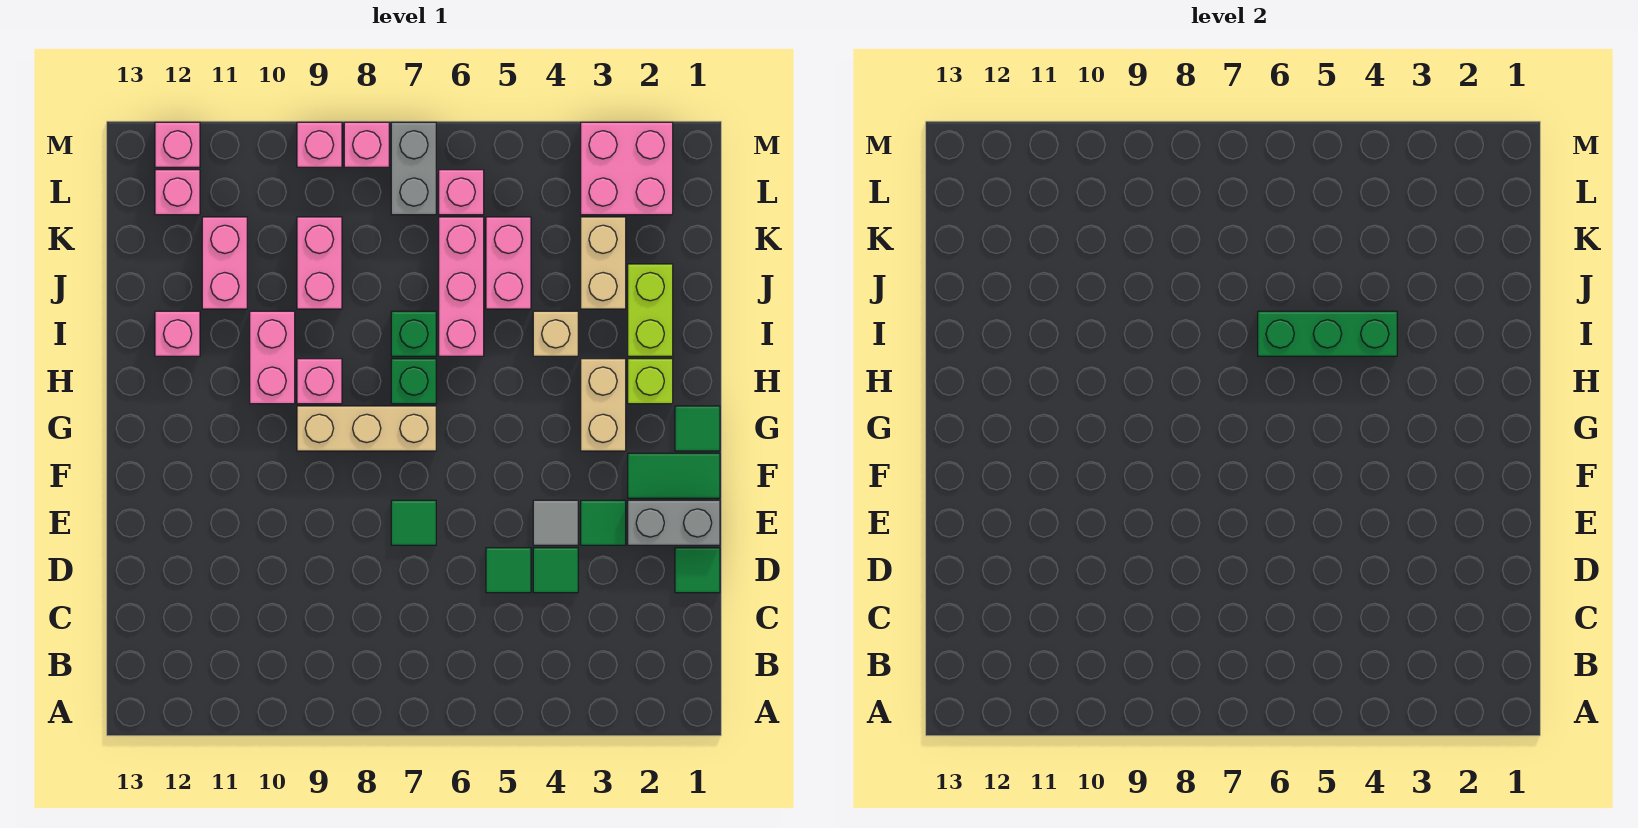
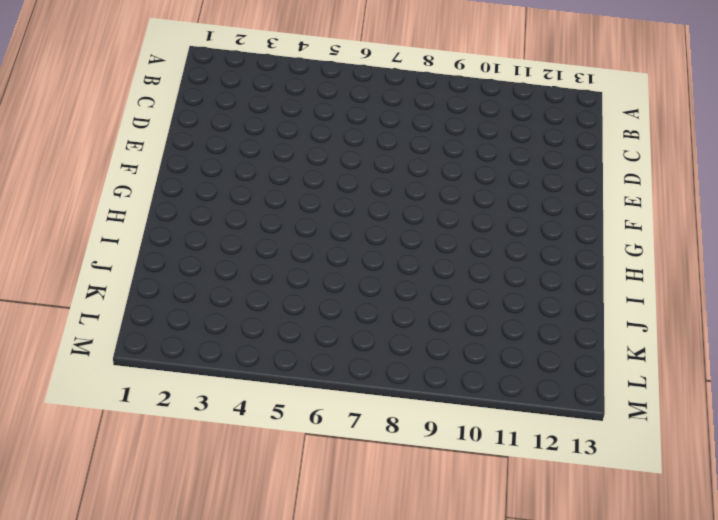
none -> green 1x1 tile [675,548,720,593]
none -> green 1x1 tile [533,548,578,593]
none -> green 1x1 tile [486,548,531,593]
none -> grey 1x2 brick [628,500,720,545]

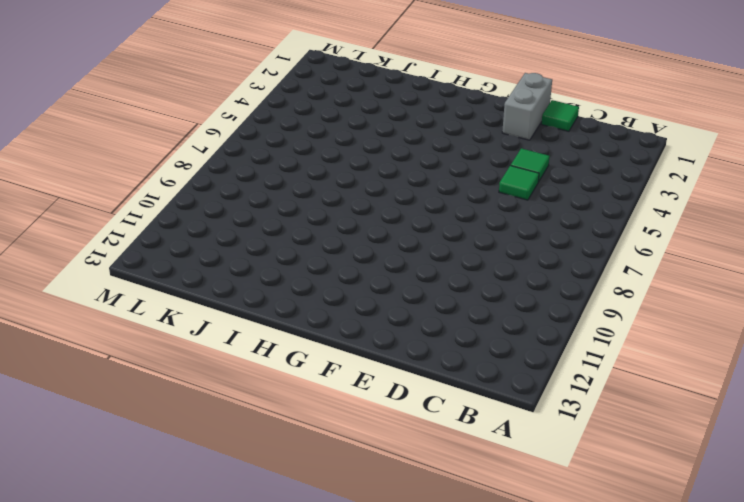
none -> green 1x1 tile [581,500,626,545]
none -> grey 1x1 tile [533,500,578,545]
none -> green 1x1 tile [391,500,436,545]
none -> green 1x2 tile [628,453,720,498]

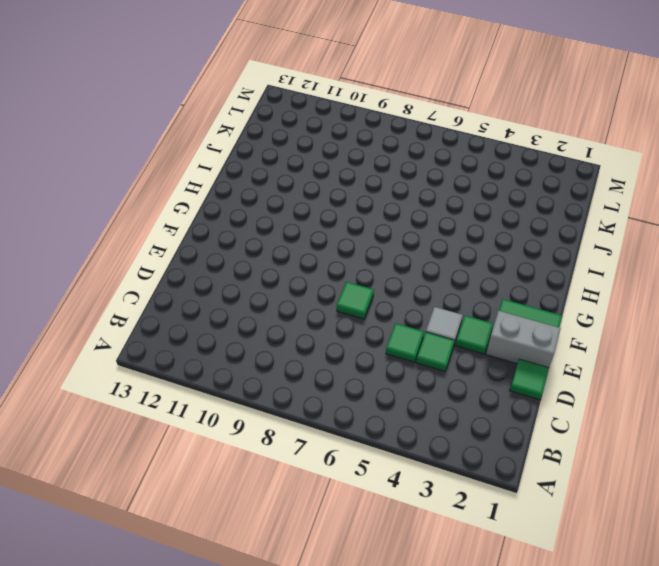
none -> green 1x1 tile [675,406,720,451]
none -> tan 1x2 brick [581,359,626,451]
none -> tan 1x3 brick [297,406,436,451]
none -> lime 1x1 brick [628,359,673,404]

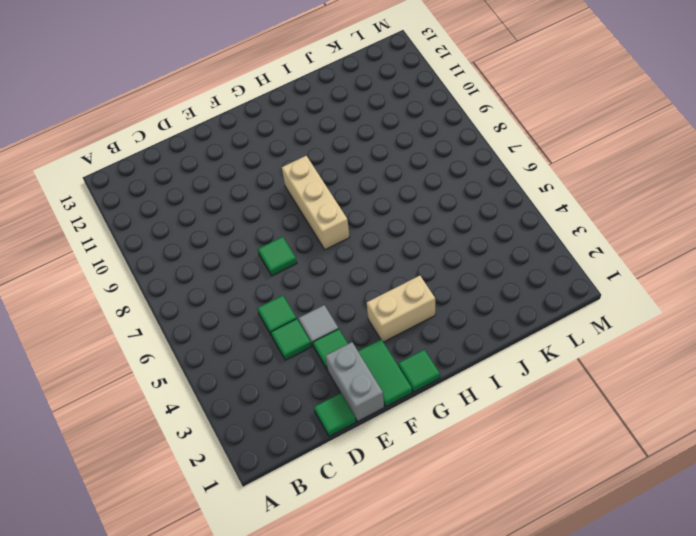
none -> lime 1x1 brick [628,359,673,404]
none -> green 1x1 brick [391,359,436,404]
none -> pink 1x1 brick [297,359,342,404]
none -> pink 1x2 brick [250,311,295,404]

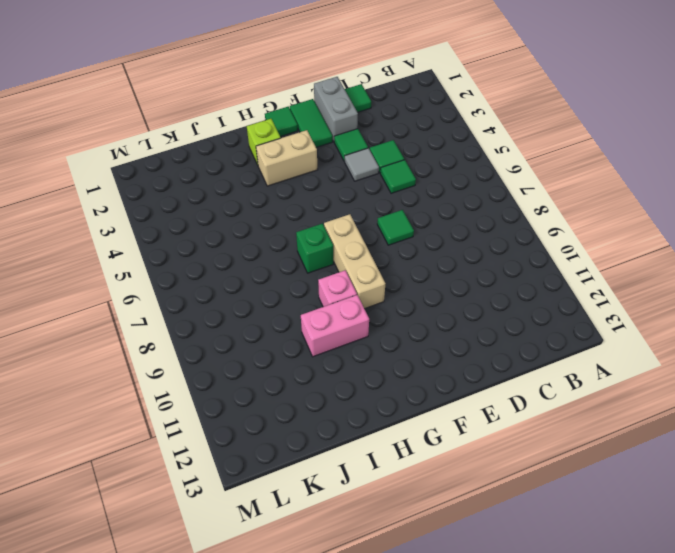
none -> lime 1x2 brick [628,264,673,356]
none -> tan 1x1 brick [533,311,578,356]
none -> pink 1x3 brick [439,217,484,356]
none -> green 1x1 brick [391,311,436,356]

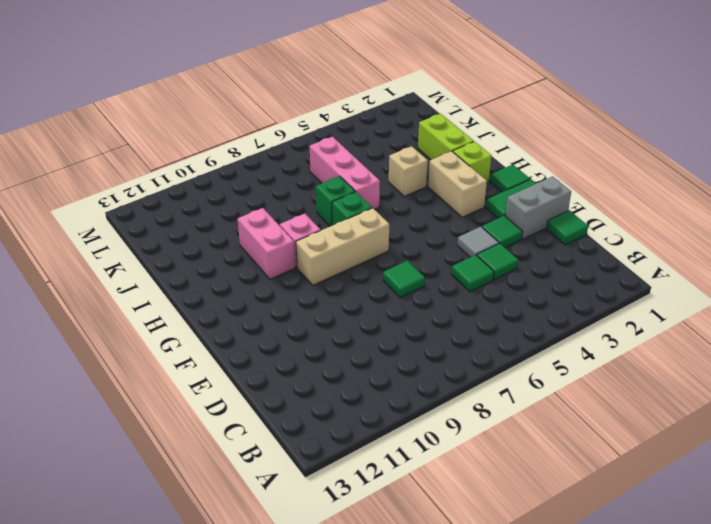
none -> pink 1x1 brick [155,311,200,356]
none -> tan 1x2 brick [581,217,626,309]
none -> pink 1x2 brick [486,217,531,309]
none -> pink 1x2 brick [297,217,342,309]

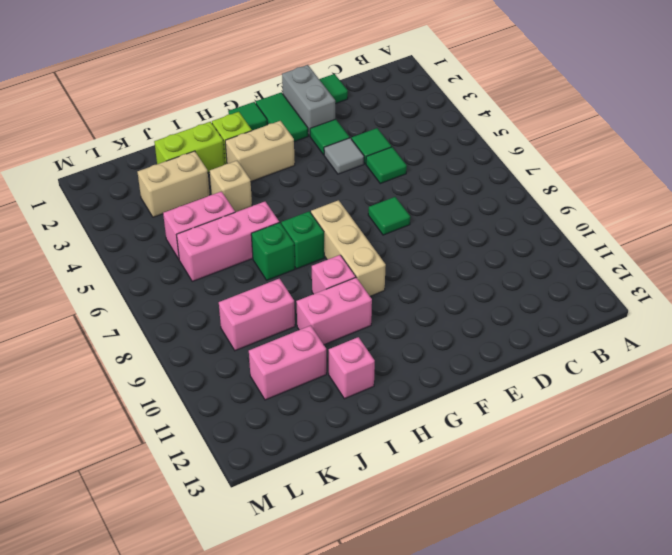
none -> pink 2x2 brick [581,122,673,215]
none -> pink 1x1 brick [439,170,484,215]
none -> grey 1x2 brick [391,122,436,215]
none -> pink 1x1 brick [155,170,200,215]

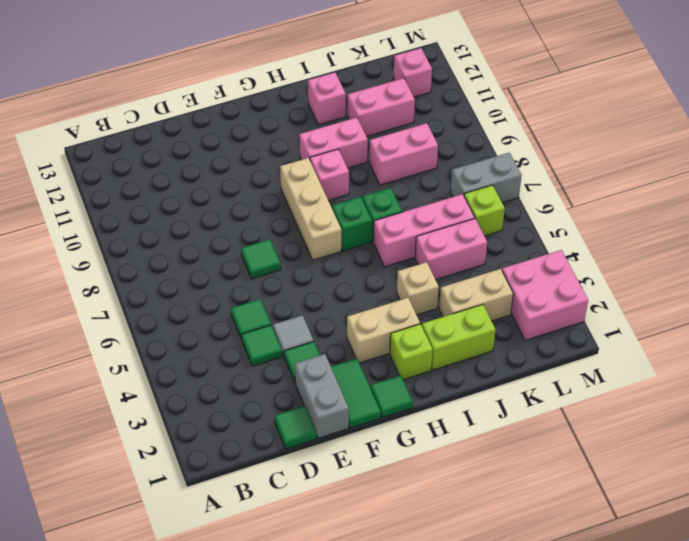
lime 1x1 brick [464,185,505,236] -> pink 1x1 brick [439,170,484,215]
none -> pink 1x1 brick [344,122,389,167]
none -> pink 1x1 brick [297,122,342,167]
none -> pink 1x1 brick [155,122,200,167]
none -> green 1x3 brick [1258,311,1397,356]

